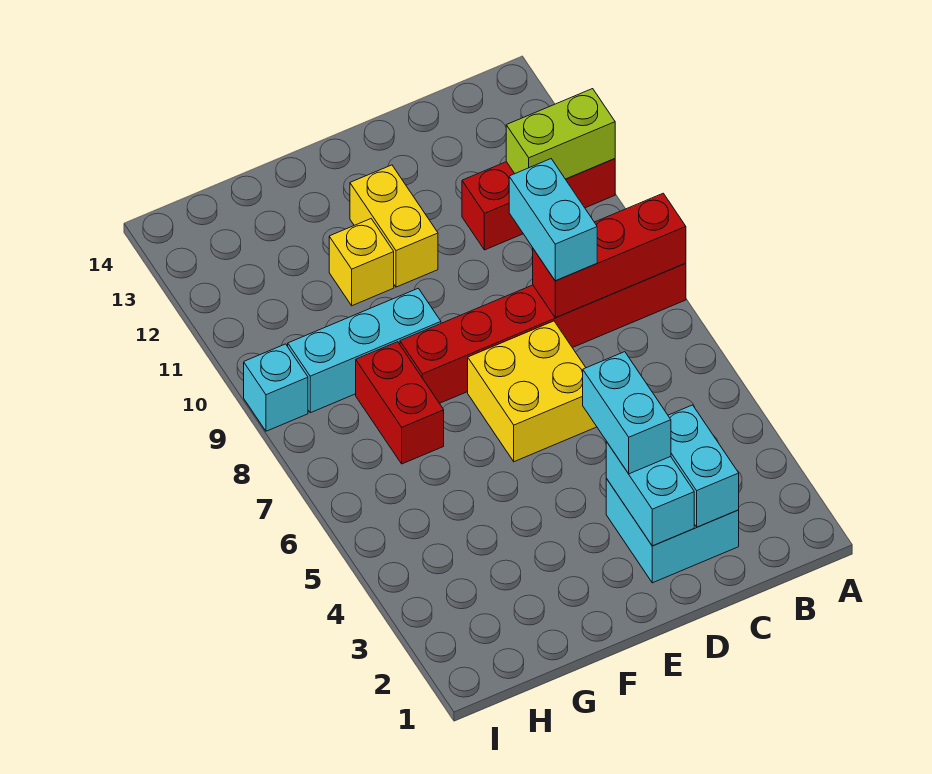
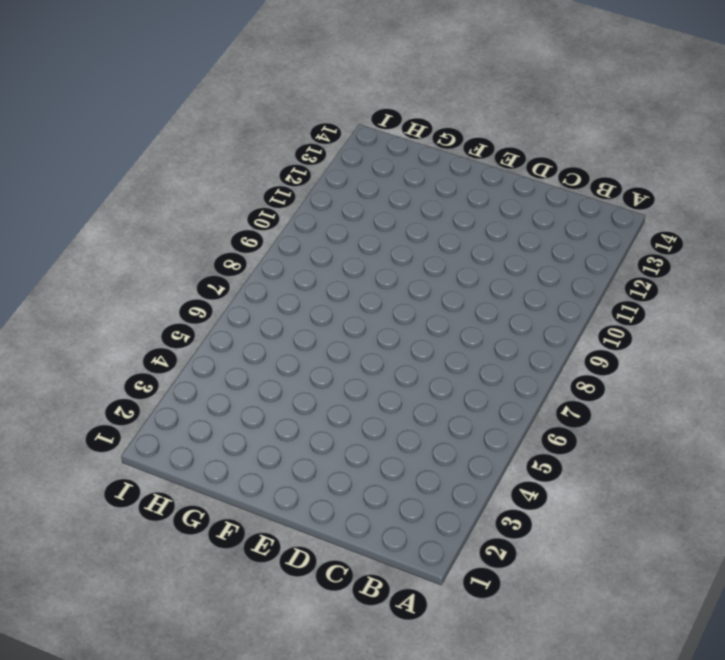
none -> red 1x6 brick [400,263,686,403]
none -> red 1x3 brick [462,159,615,250]
none -> cyan 2x2 brick [606,478,739,583]

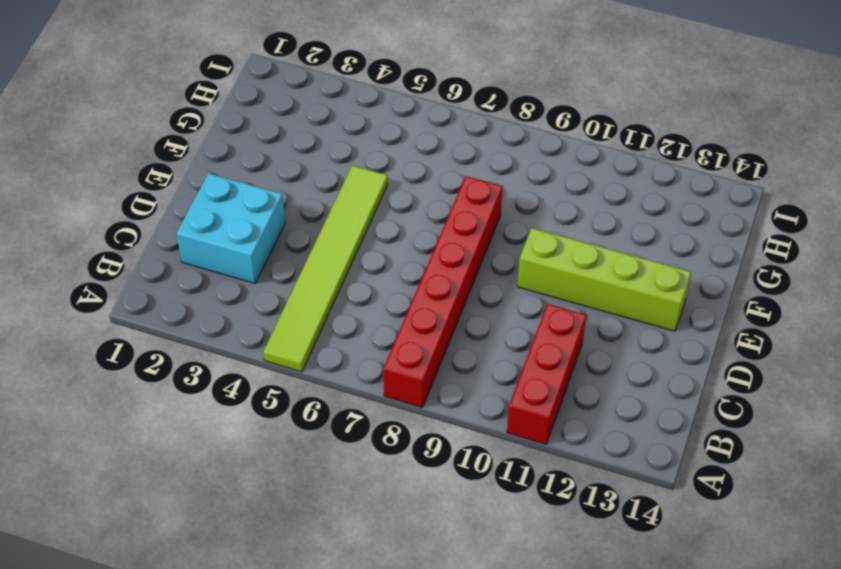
lime 1x6 tile [264,166,388,372] -> none
lime 1x4 brick [517,228,691,331] -> yellow 1x2 brick [350,165,438,287]
none -> yellow 2x2 brick [468,321,597,462]
none -> cyan 1x3 brick [288,288,441,413]
none -> yellow 1x1 brick [329,219,394,306]

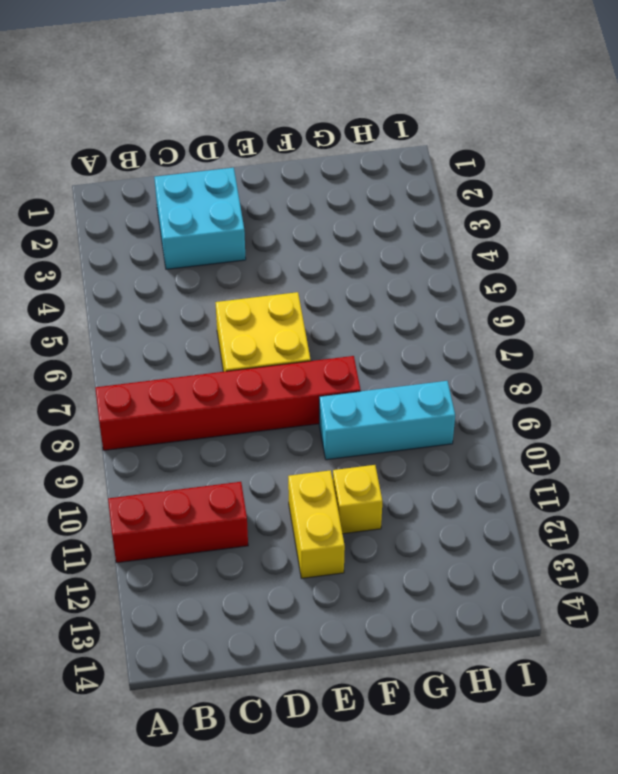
none -> red 1x2 brick [356,342,444,464]
none -> cyan 1x1 brick [244,344,308,431]
none -> red 1x3 brick [533,193,686,318]

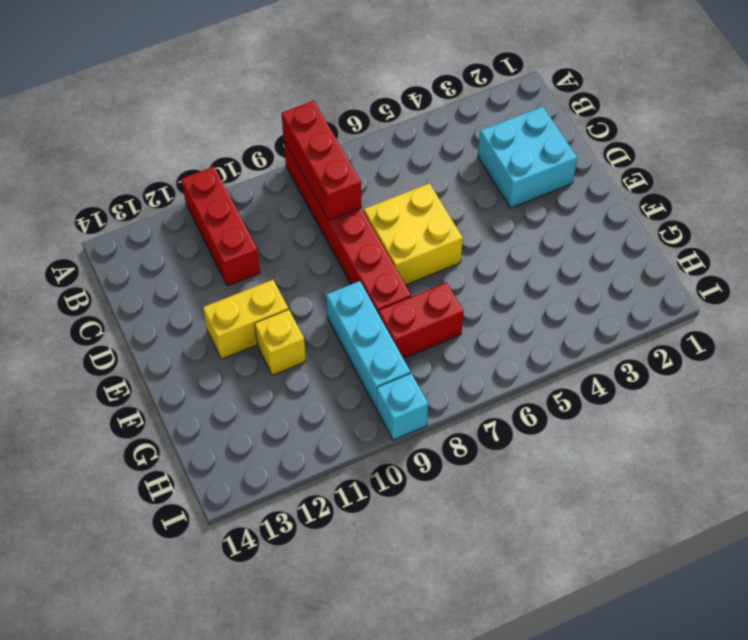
none -> lime 1x2 brick [506,89,615,179]
none -> cyan 1x2 brick [668,405,739,527]
none -> cyan 1x2 brick [606,442,694,546]

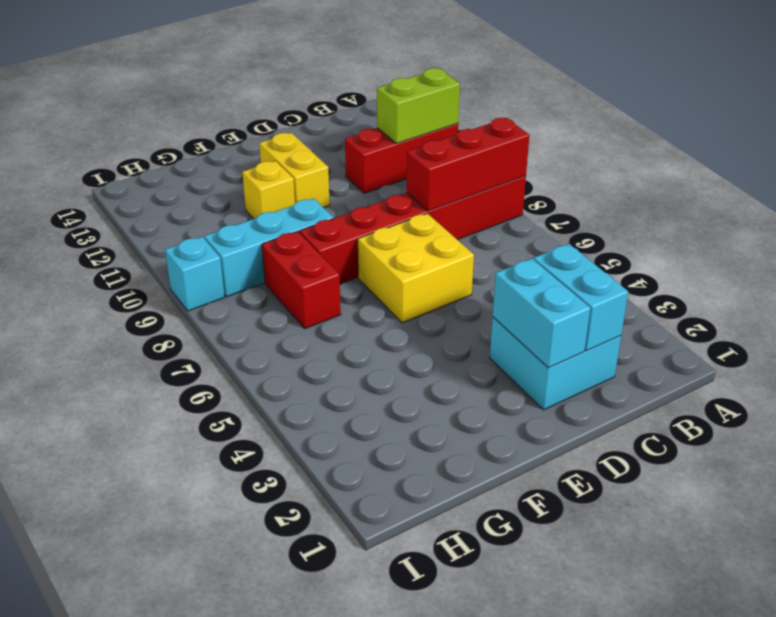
none -> cyan 1x2 brick [509,159,597,281]
none -> cyan 1x2 brick [583,352,671,474]

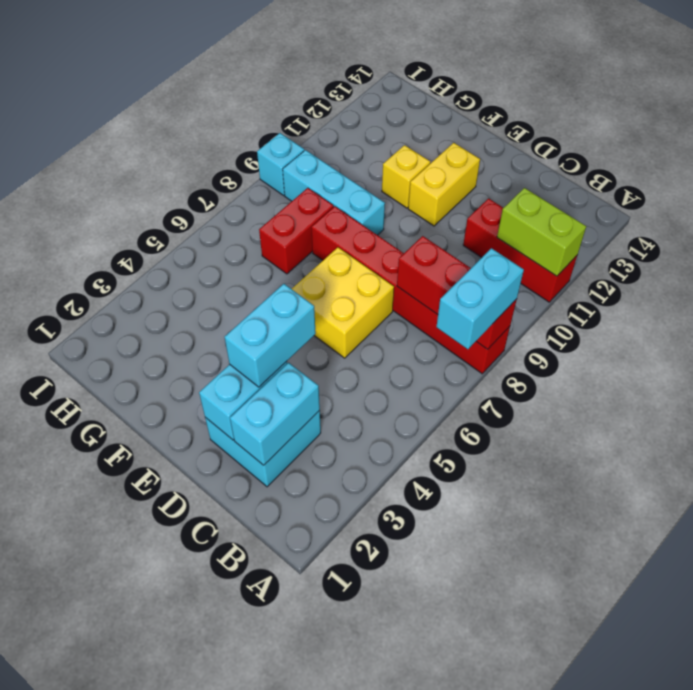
cyan 1x2 brick [437,248,524,349] -> cyan 1x2 brick moved to [509,159,597,281]

